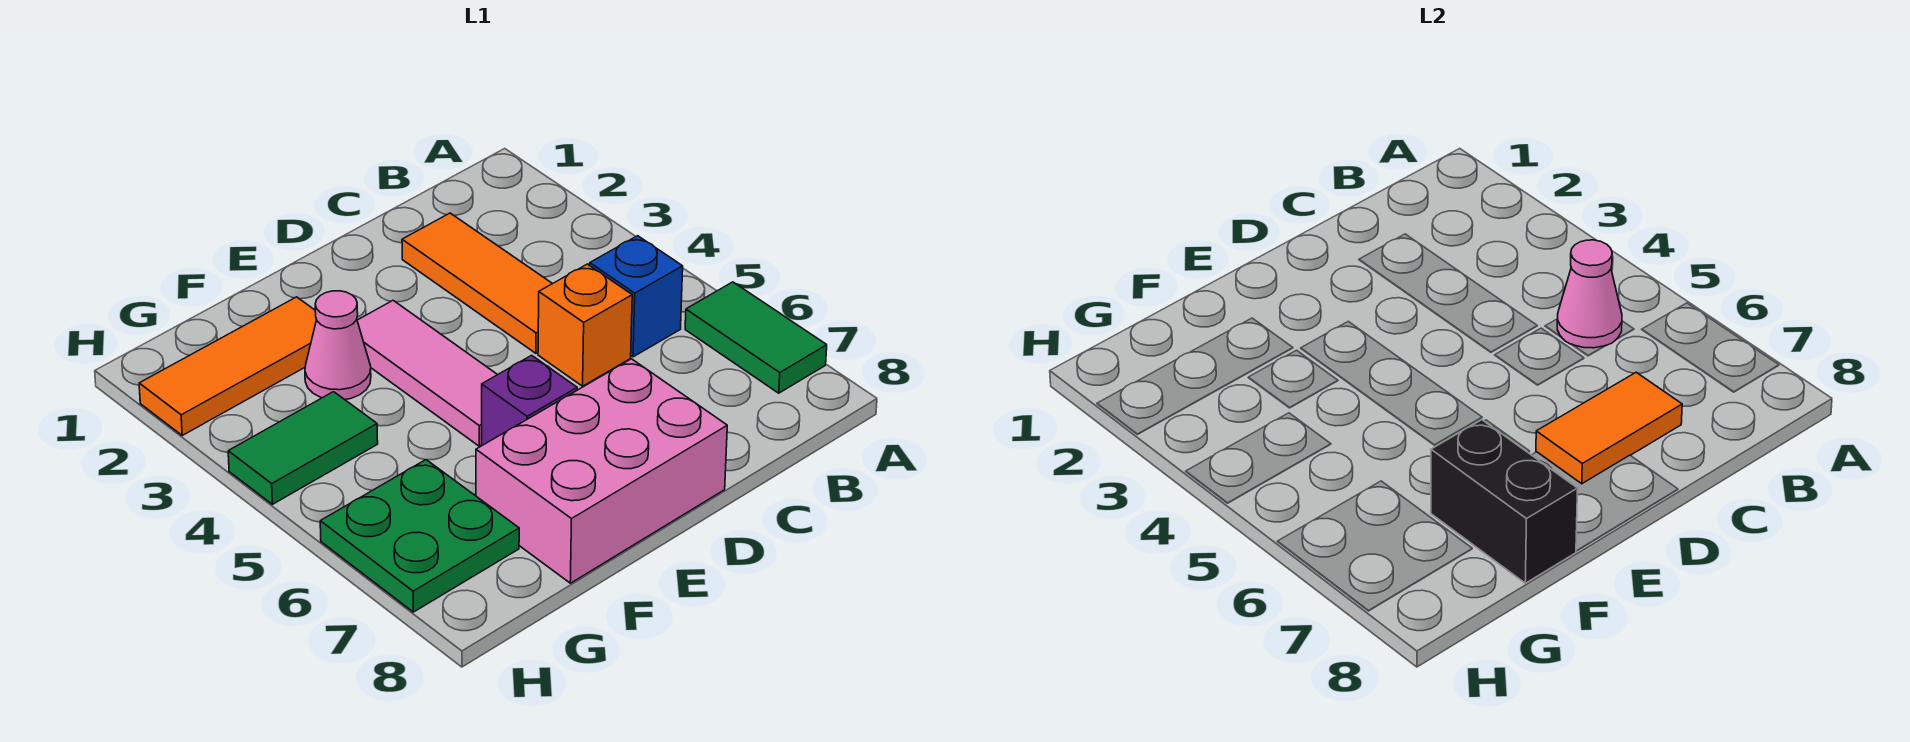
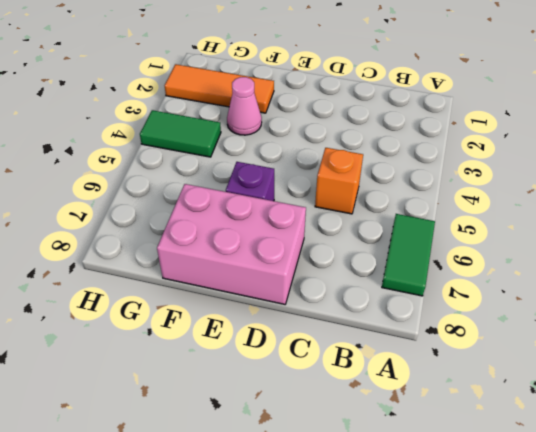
none -> blue 1x1 brick [590,236,683,357]
none -> orange 1x3 tile [402,213,552,353]
none -> pink 1x3 tile [357,301,497,446]

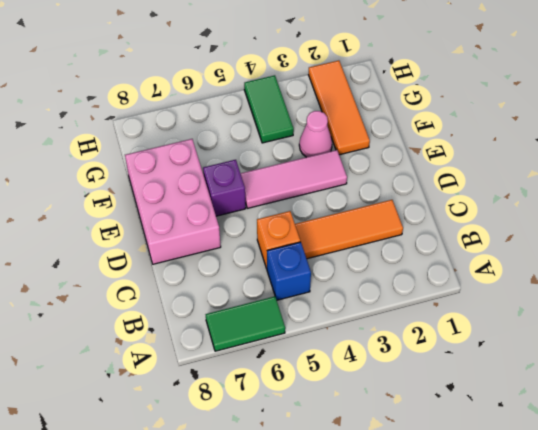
none -> green 2x2 plate [320,460,519,612]
none -> pink 1x1 cone [1557,240,1622,348]
none -> orange 1x2 tile [1536,372,1682,484]

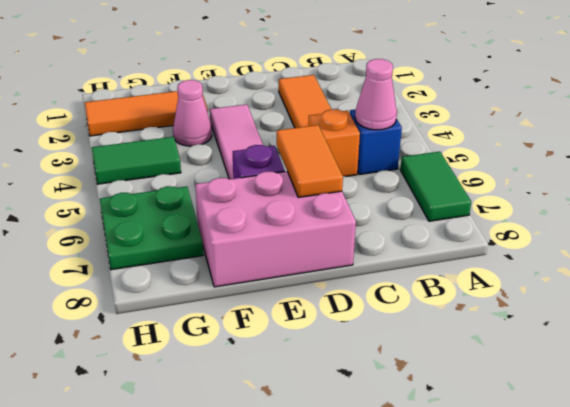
orange 1x2 tile [277,125,343,198] -> orange 1x2 tile turned to [1536,372,1682,484]
none -> black 1x2 brick [1431,420,1578,583]

